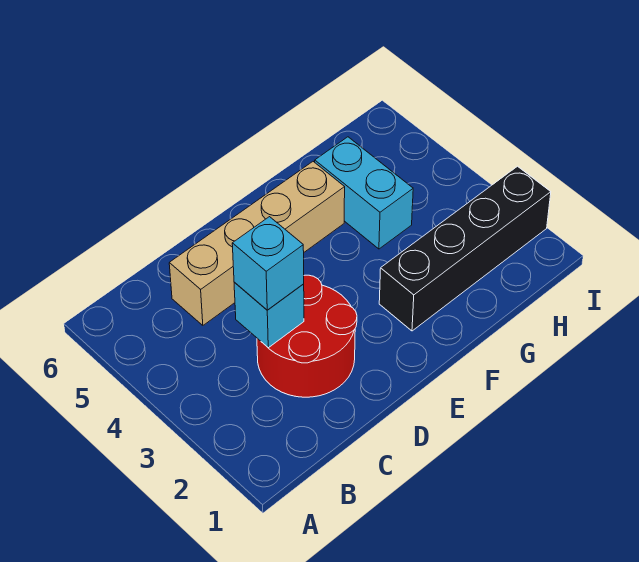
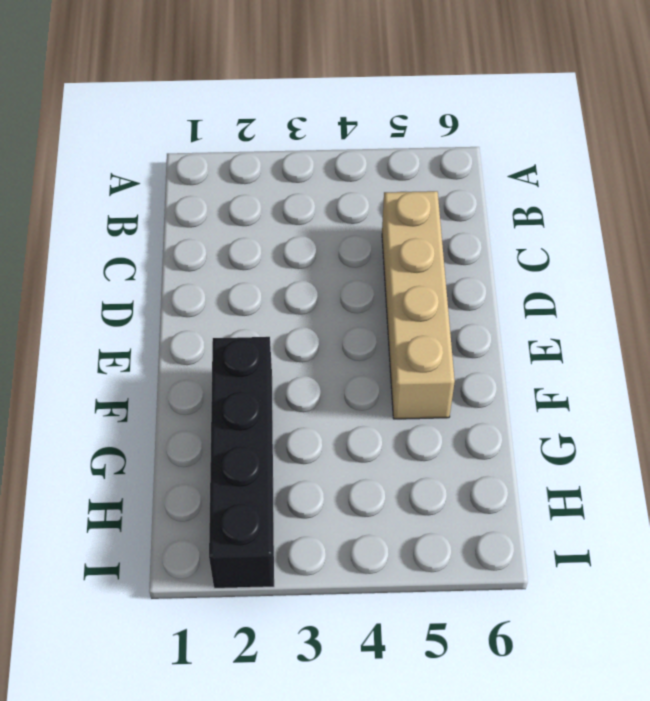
none -> red 2x2 round brick [257,275,357,397]
none -> cyan 1x2 brick [315,137,413,249]

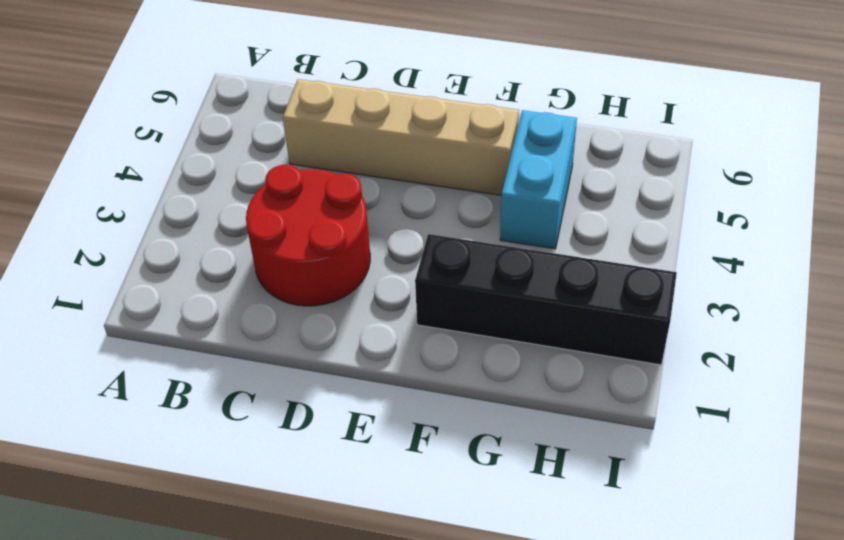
none -> cyan 1x1 brick [234,282,304,348]
none -> cyan 1x1 brick [232,217,304,310]

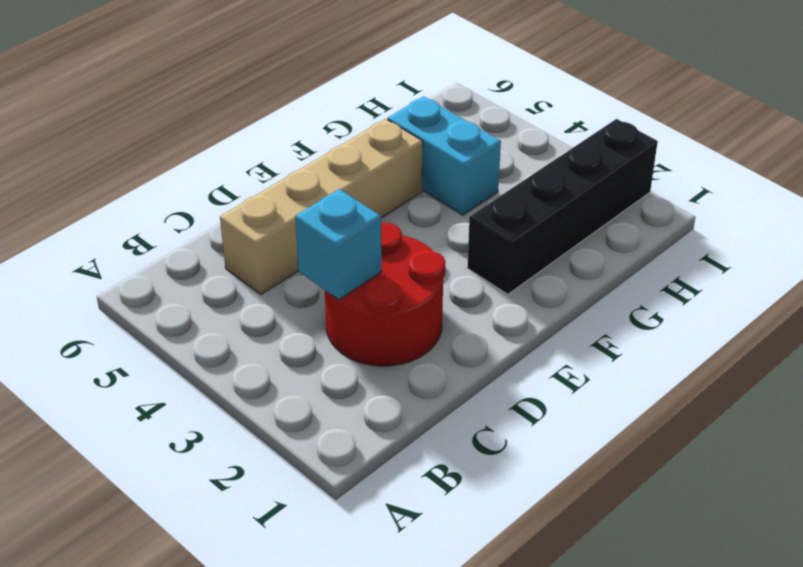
none -> cyan 1x1 brick [232,217,304,310]

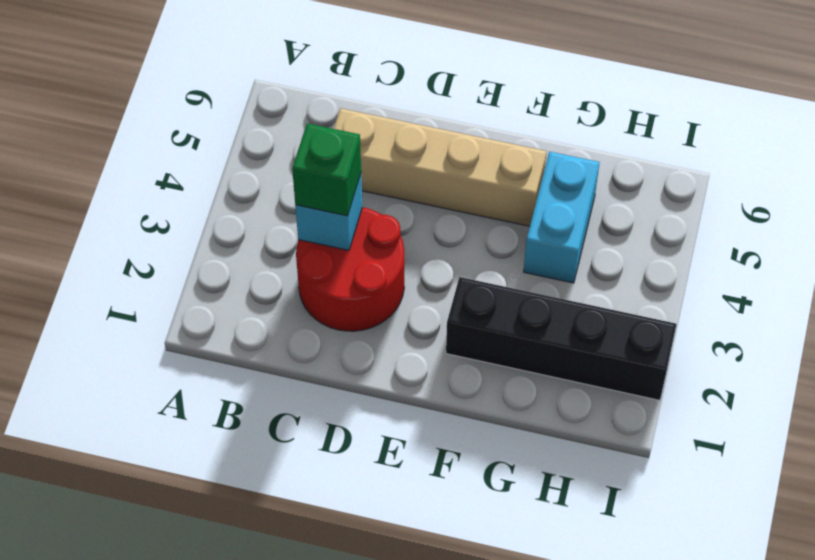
green 1x1 brick [292,123,361,216] -> cyan 1x1 brick [232,217,304,310]

